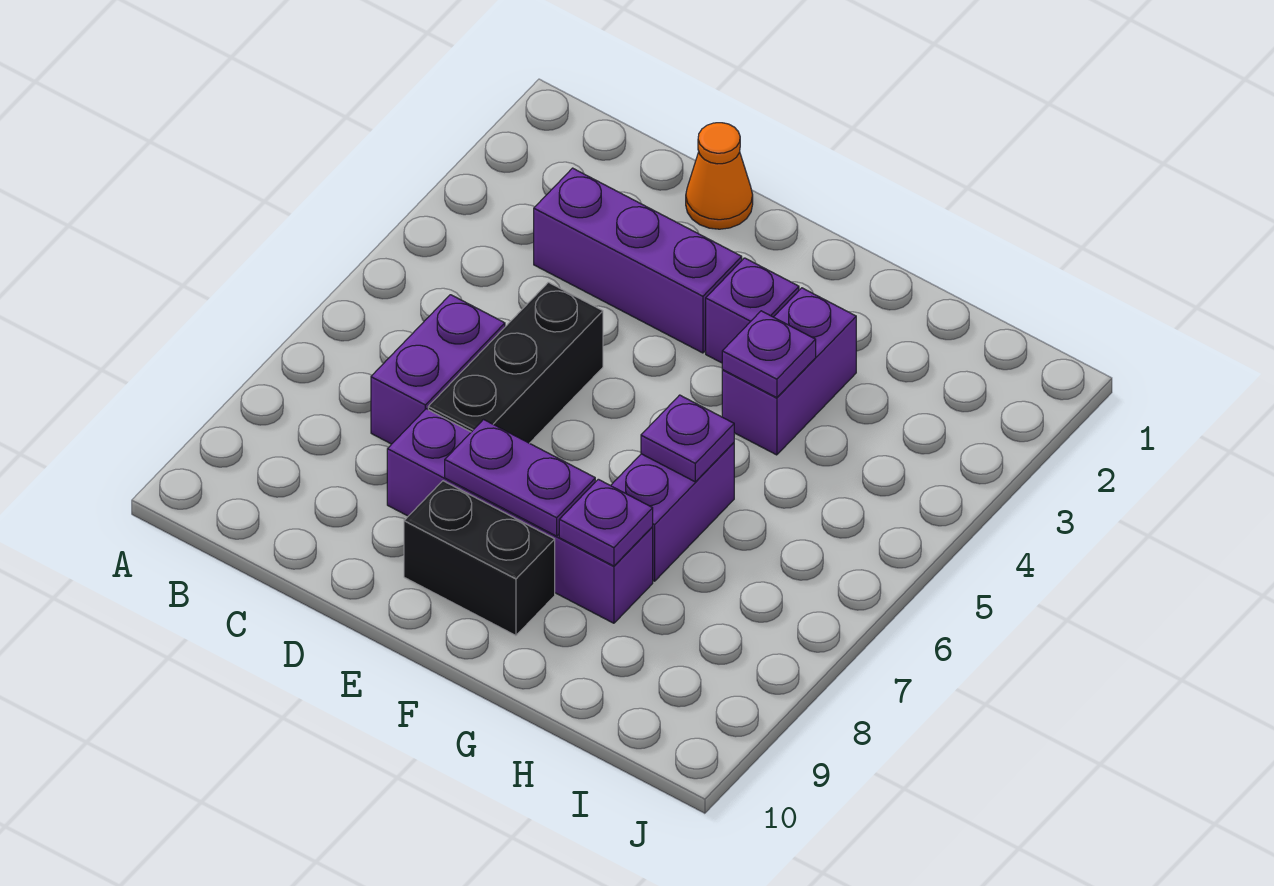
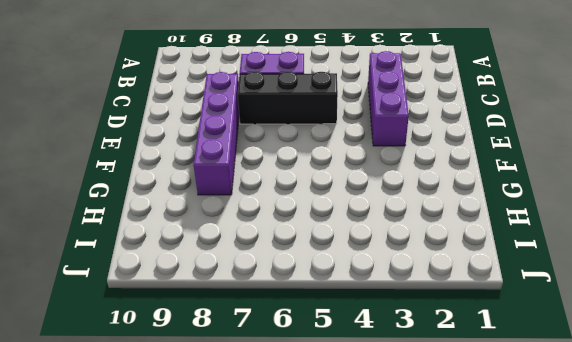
none -> orange 1x1 cone [686,123,753,229]
none -> black 1x2 brick [404,481,555,636]
none -> purple 1x1 brick [706,258,799,363]

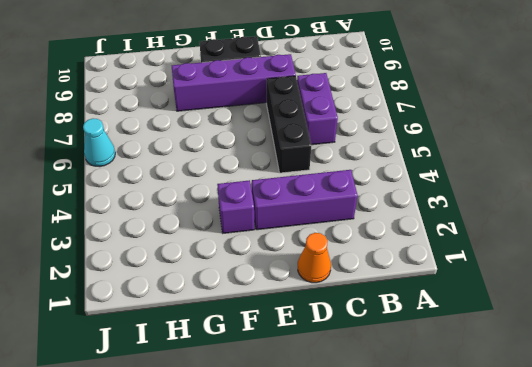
cyan 1x1 cone [83,118,115,167] -> none
none -> purple 1x2 brick [722,288,856,455]
none -> purple 1x2 brick [611,443,734,581]
none -> purple 1x2 plate [445,420,595,536]

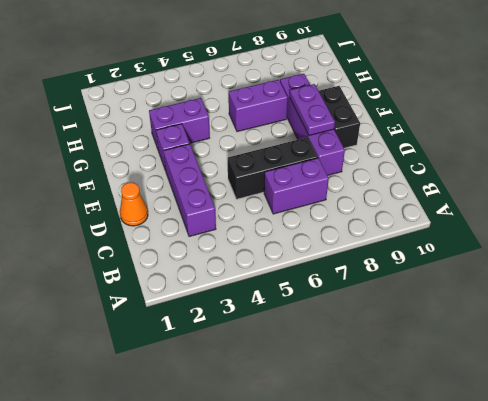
none -> purple 1x1 plate [722,311,816,398]
none -> purple 1x1 plate [641,395,734,482]
none -> purple 1x1 plate [559,479,653,566]

